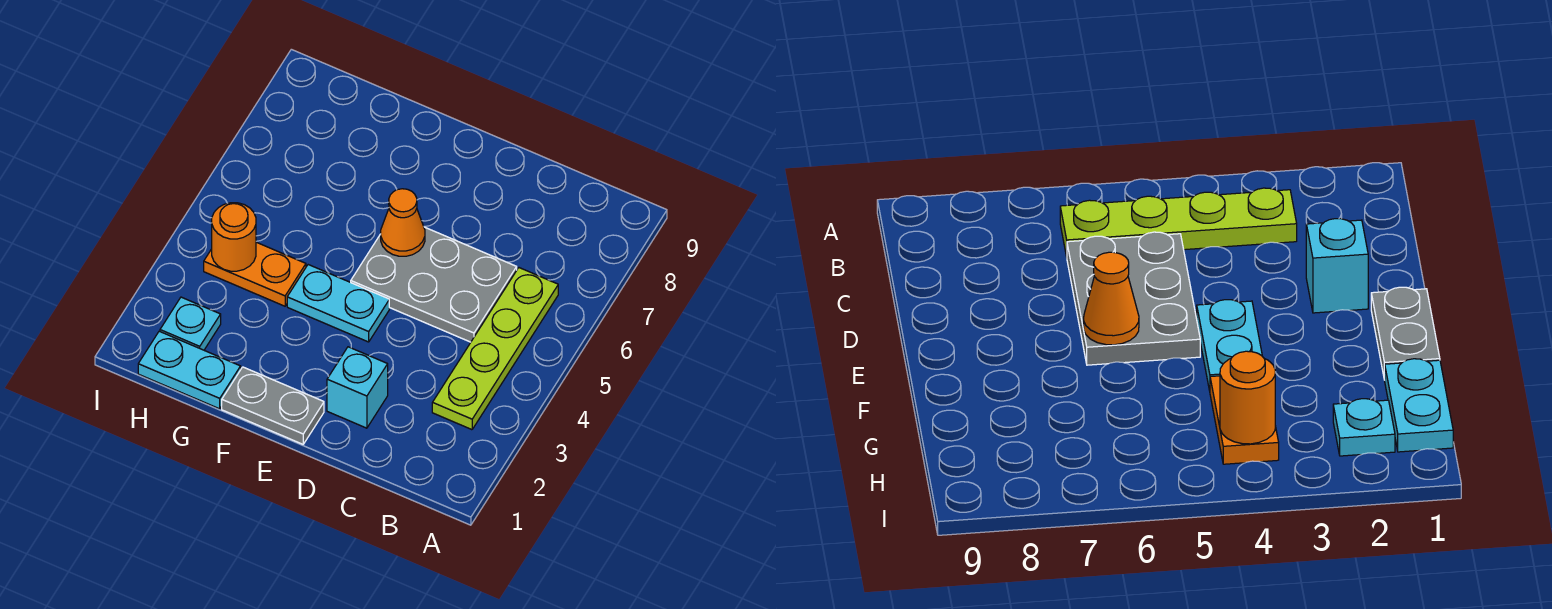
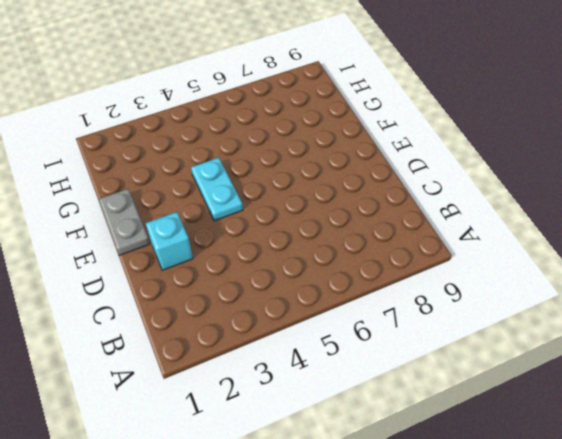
none -> lime 1x4 plate [432,268,558,430]
none -> grey 2x3 plate [351,227,517,342]

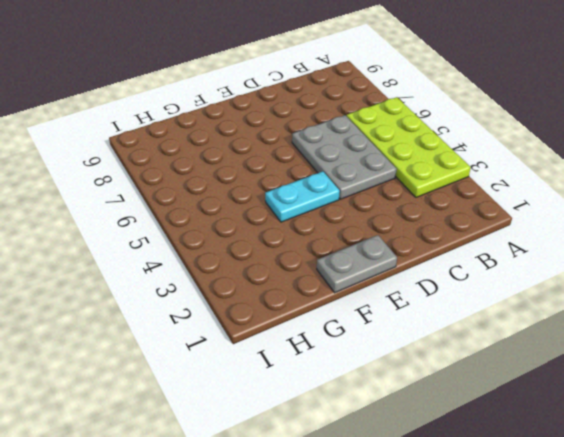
lime 2x4 plate [346,97,471,197] -> lime 1x4 plate [432,268,558,430]
grey 2x3 plate [292,115,397,199] -> grey 2x3 plate turned to [351,227,517,342]
none -> cyan 1x1 brick [327,347,388,428]
none -> cyan 1x2 plate [138,331,241,409]

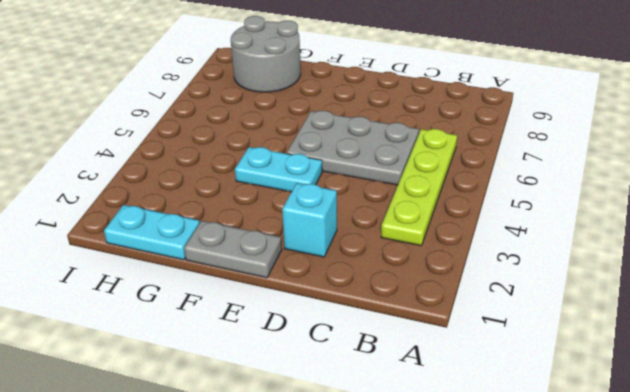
grey 2x2 round brick [231,16,301,92] -> none
none -> orange 1x2 plate [204,242,306,306]
none -> cyan 1x1 plate [160,297,221,350]

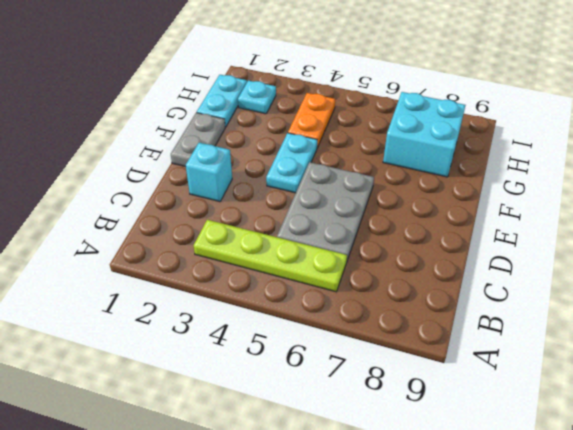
cyan 2x2 brick [383,92,466,177] -> none
none -> orange 1x1 cone [381,189,425,256]
none -> orange 1x1 round brick [212,203,256,271]

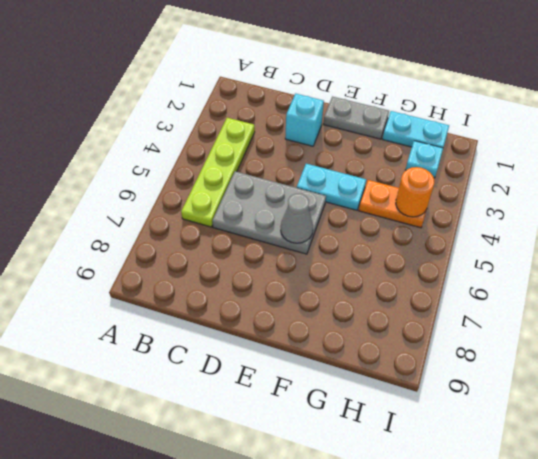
grey 1x1 cone [281,194,313,243] -> orange 1x1 cone [381,189,425,256]

